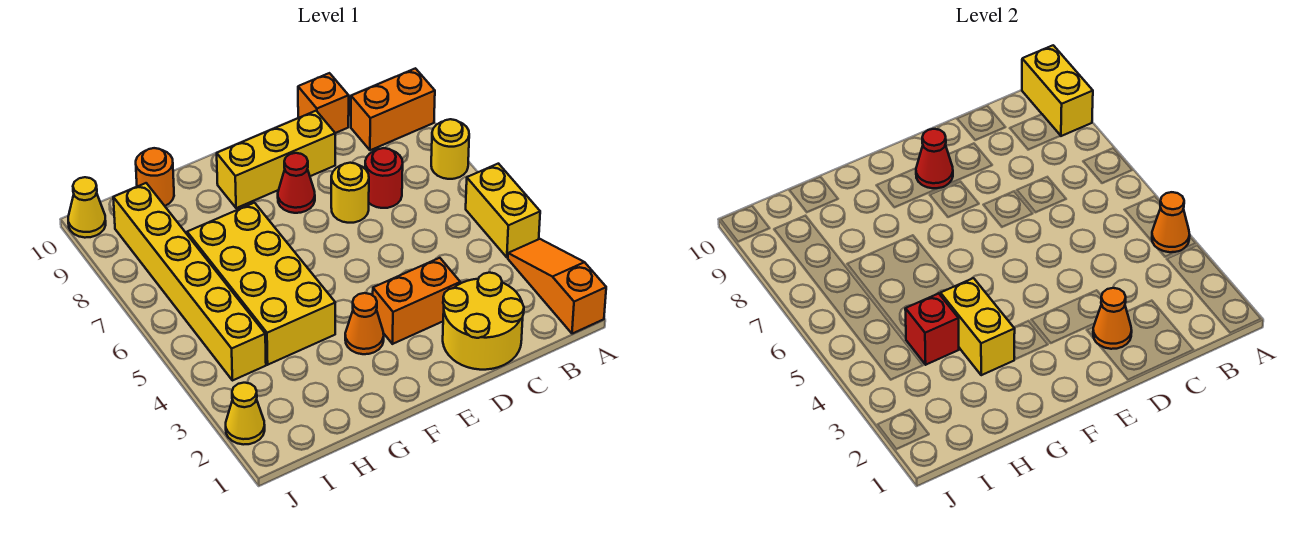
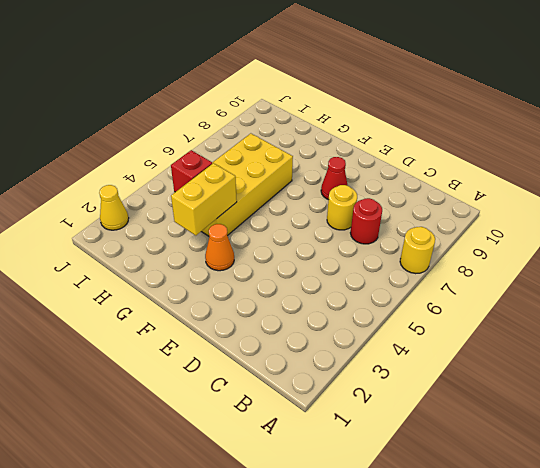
none -> orange 1x3 slope [508,239,606,334]
none -> yellow 1x2 brick [466,164,540,257]
none -> orange 1x2 brick [351,68,435,150]

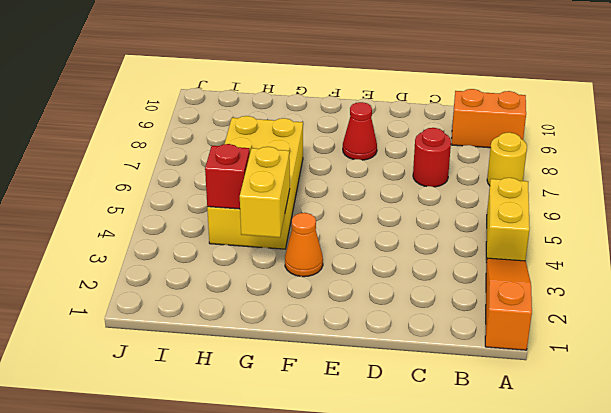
none -> yellow 2x2 round brick [443,273,524,370]
none -> orange 1x1 brick [298,73,349,133]
none -> orange 1x2 brick [373,258,460,344]

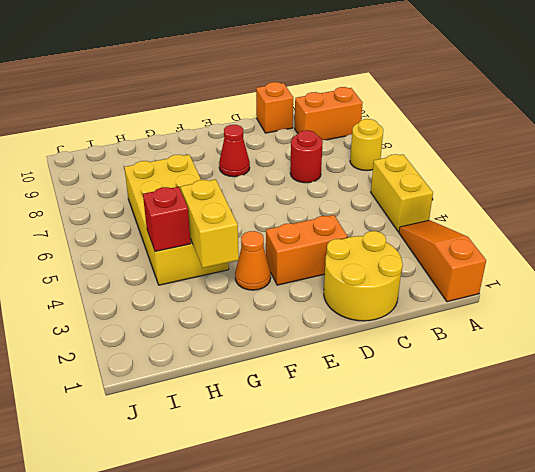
none -> yellow 1x1 round brick [331,163,369,223]
none -> yellow 1x3 brick [217,111,335,208]
none -> orange 1x1 round brick [136,148,174,206]

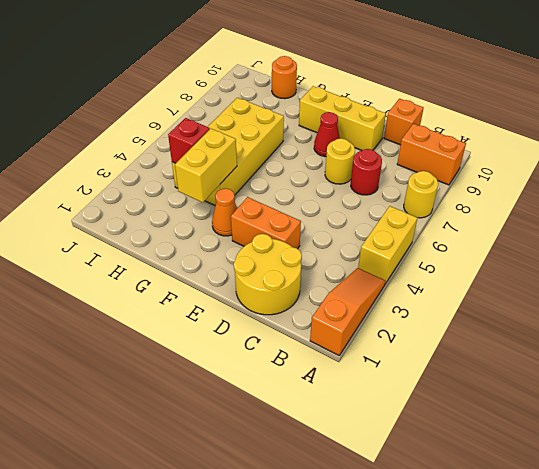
none -> yellow 1x6 brick [113,183,266,381]
none -> yellow 1x1 cone [226,383,265,445]
none -> yellow 1x1 cone [68,177,106,238]

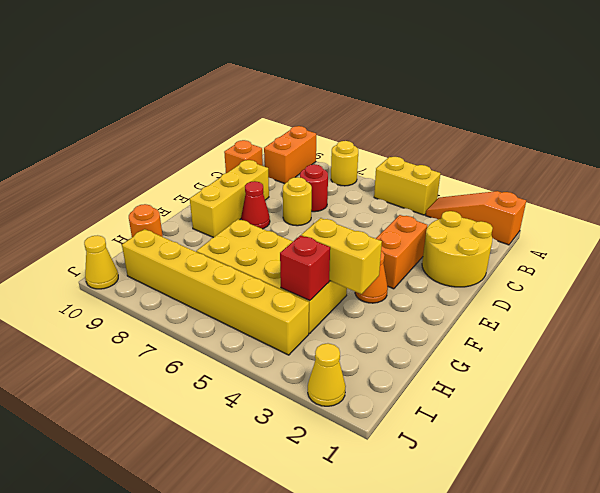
none -> orange 1x1 cone [1152,192,1190,252]
none -> yellow 1x2 brick [1022,45,1093,136]
none -> orange 1x1 cone [1093,288,1132,349]

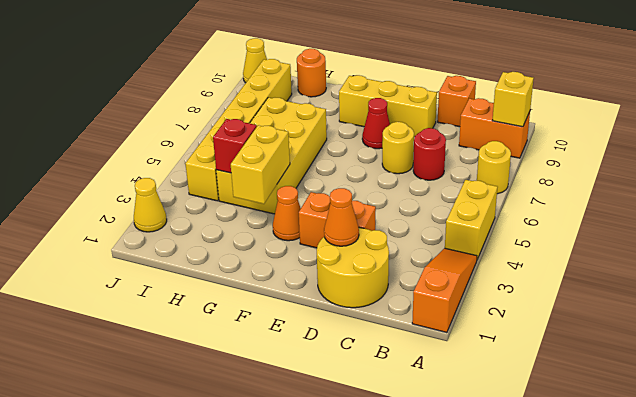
yellow 1x1 brick [492,72,534,127] -> yellow 1x2 brick [1022,45,1093,136]
none -> orange 1x1 cone [1152,192,1190,252]
none -> red 1x1 cone [916,129,953,188]

